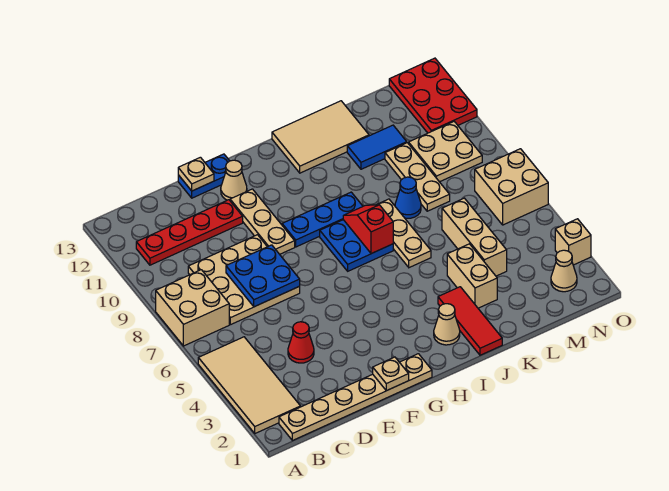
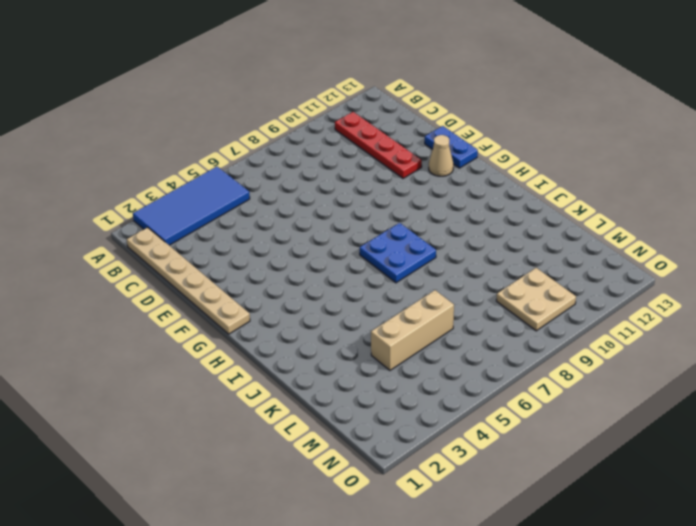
blue 2x4 tile [133,167,250,245] -> tan 2x4 tile [198,337,301,433]
none -> tan 2x2 brick [156,270,229,346]
none -> tan 3x3 plate [188,235,300,325]
none -> red 1x1 cone [288,322,314,363]

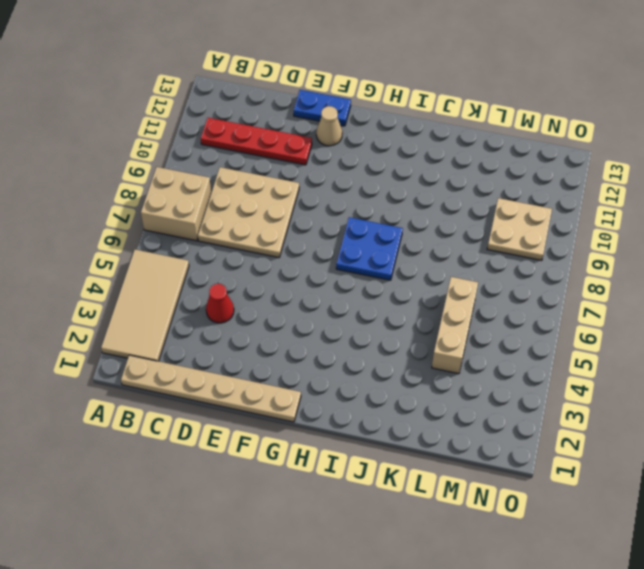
none -> tan 1x3 plate [230,189,295,254]
none -> blue 1x3 plate [282,192,363,247]
none -> tan 1x1 cone [434,304,460,345]

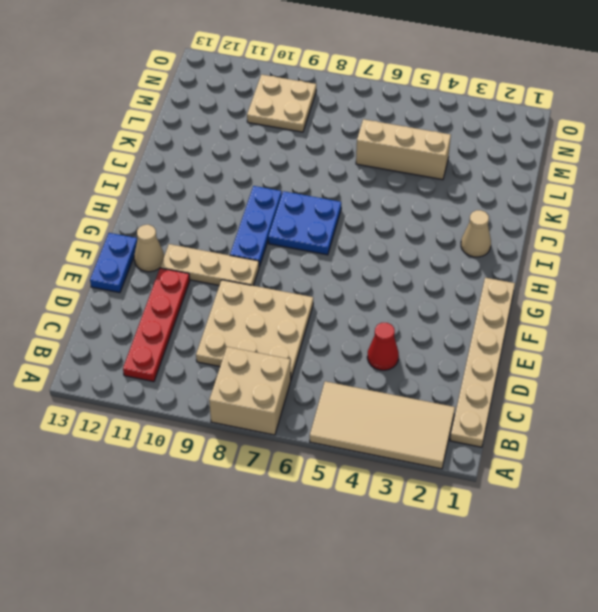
none -> tan 2x3 tile [272,101,369,173]
none -> red 1x3 tile [438,287,502,355]
none -> tan 1x3 plate [377,199,431,268]

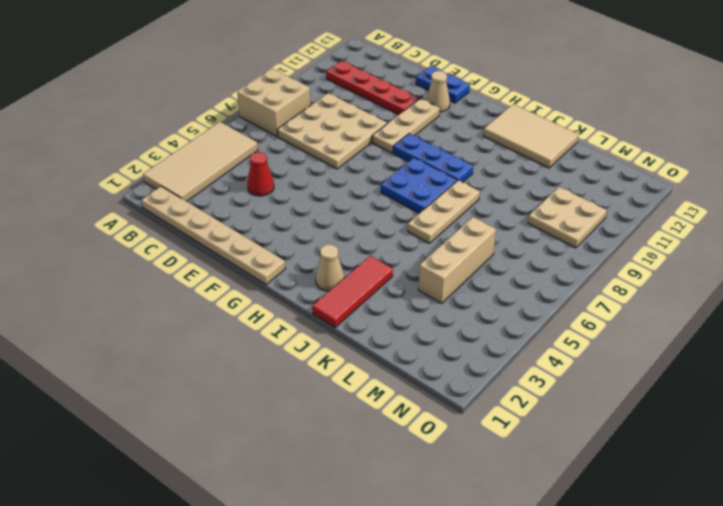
none -> tan 1x2 brick [447,244,497,308]
none -> blue 1x1 cone [395,177,421,218]
none -> blue 1x2 tile [347,125,407,169]

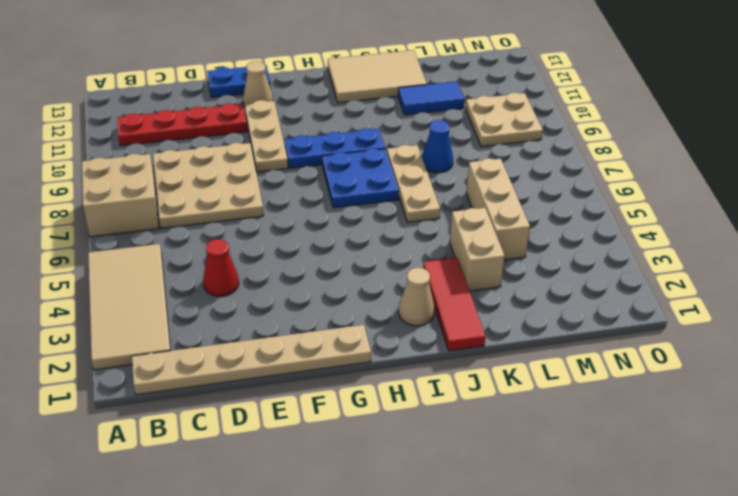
none -> tan 1x3 plate [385,143,450,211]
none -> tan 1x1 cone [551,250,577,292]
none -> tan 2x2 brick [475,149,548,225]

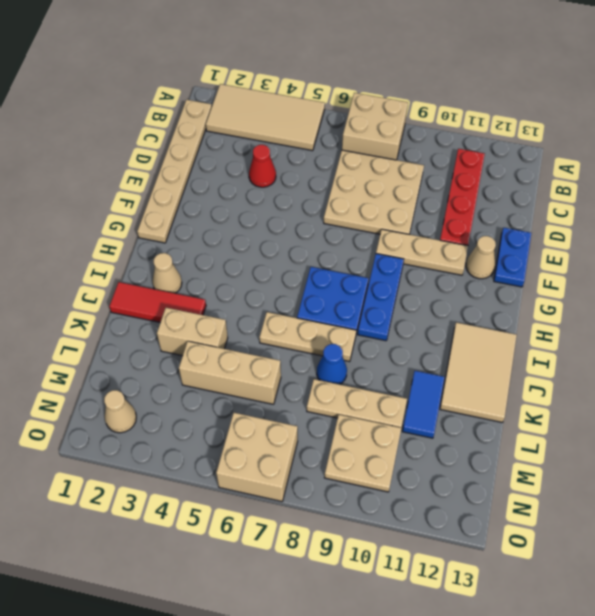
none -> red 2x3 plate [389,58,477,133]
none -> tan 1x1 brick [555,219,591,265]
none -> blue 2x2 plate [226,245,300,307]

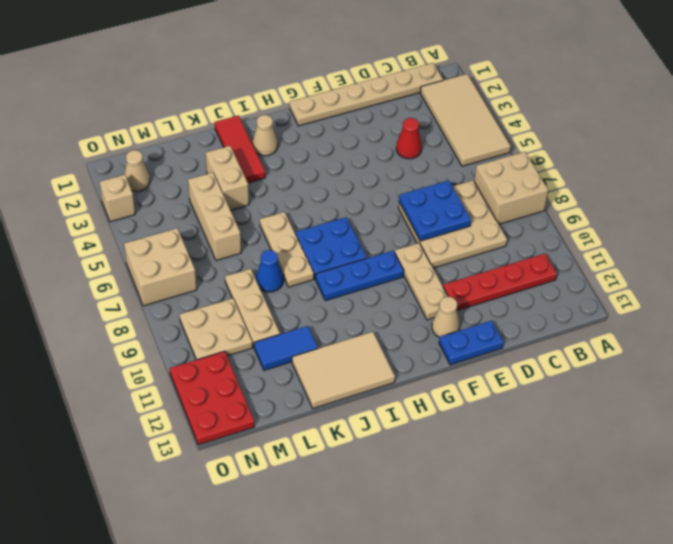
none -> tan 1x1 plate [178,157,214,191]
none -> tan 1x1 plate [373,357,409,391]
none -> red 1x2 slope [343,205,393,254]

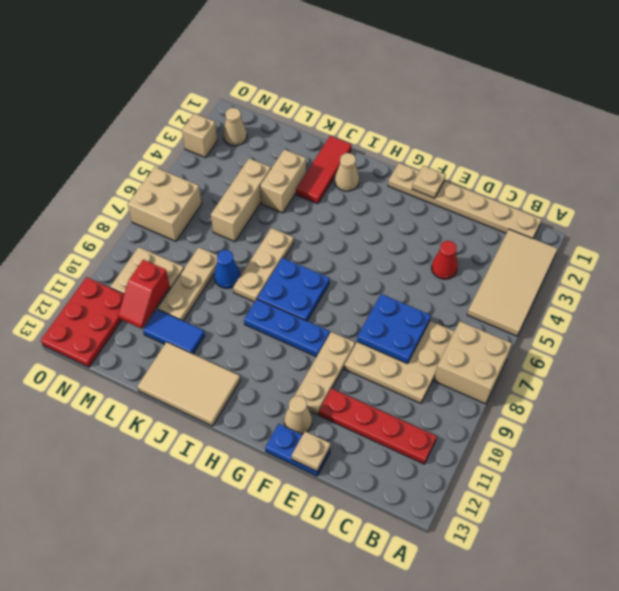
red 1x2 slope [118,260,170,329] -> red 1x2 slope moved to [343,205,393,254]

